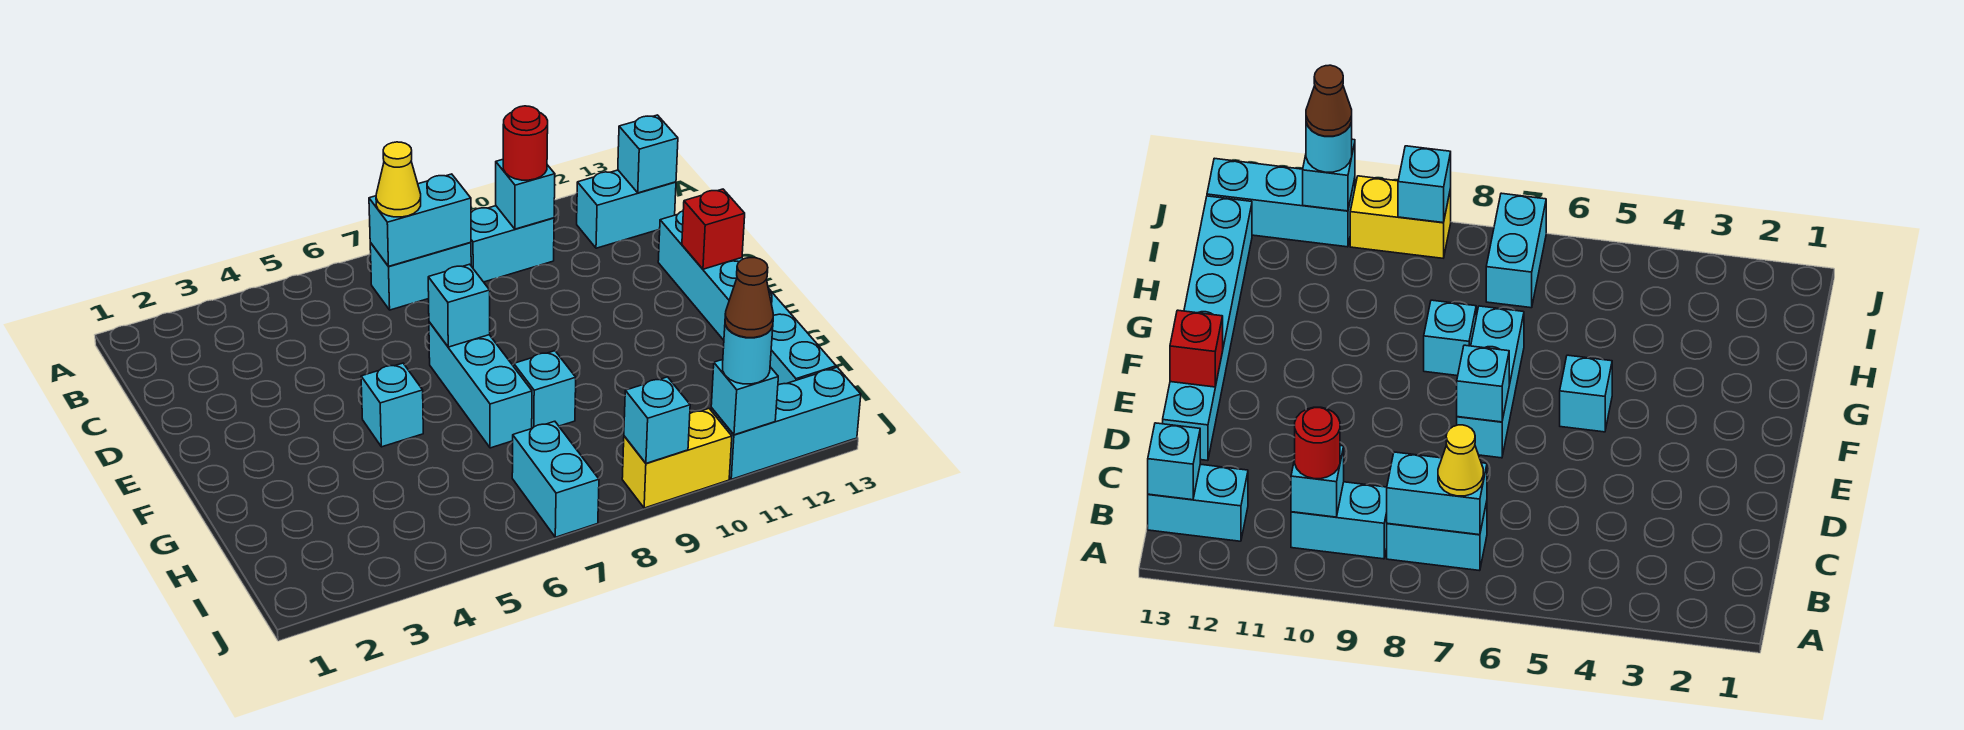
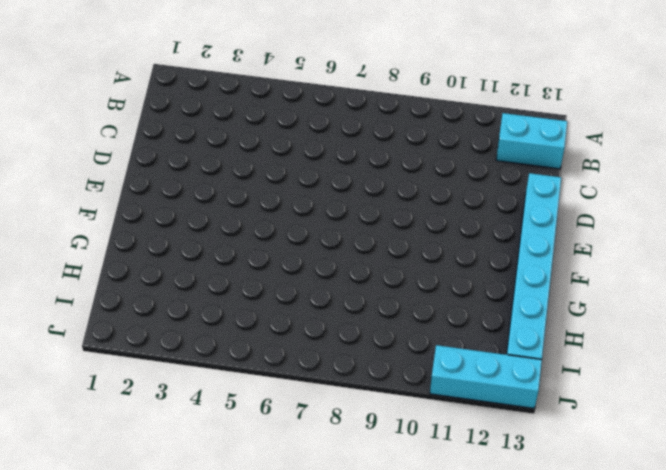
none -> cyan 1x2 brick [370,242,471,310]
none -> cyan 1x2 brick [471,206,554,282]
none -> cyan 1x3 brick [429,322,532,448]

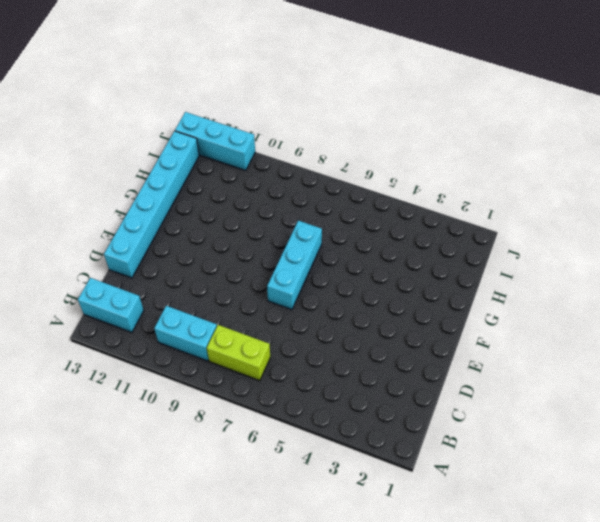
lime 1x2 brick [207,325,270,381] -> cyan 1x2 brick [370,242,471,310]
none -> cyan 1x1 brick [361,363,423,447]
none -> cyan 1x1 brick [514,351,576,428]
none -> cyan 1x2 brick [512,421,599,537]

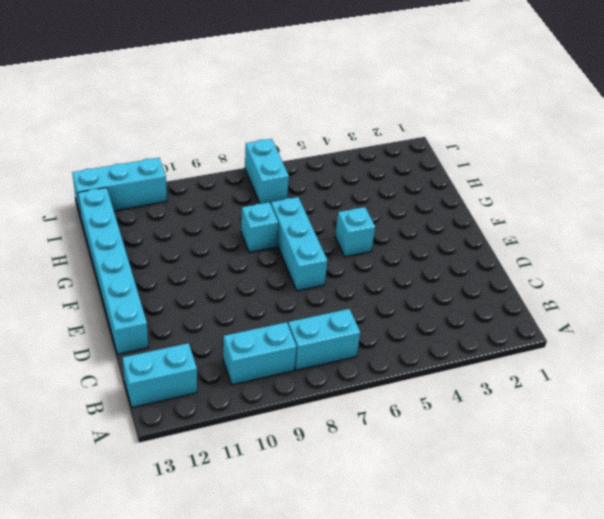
none -> yellow 1x2 brick [622,409,732,508]
none -> cyan 1x2 brick [369,174,471,266]
none -> cyan 1x1 brick [496,160,555,229]

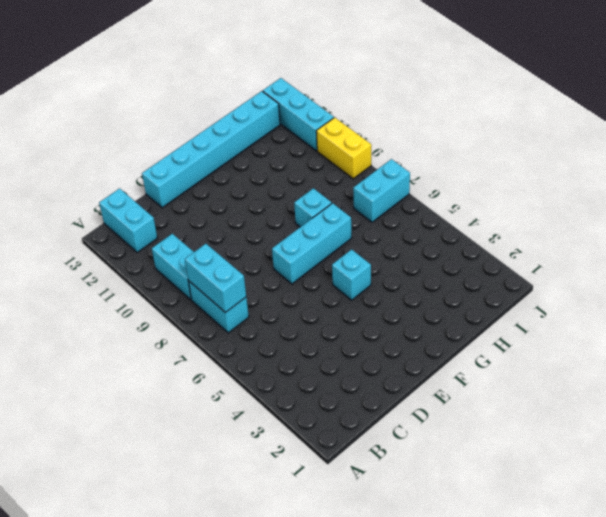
none -> cyan 1x1 brick [496,160,555,229]
none -> cyan 1x1 brick [618,115,678,193]
none -> cyan 1x1 brick [428,264,490,347]

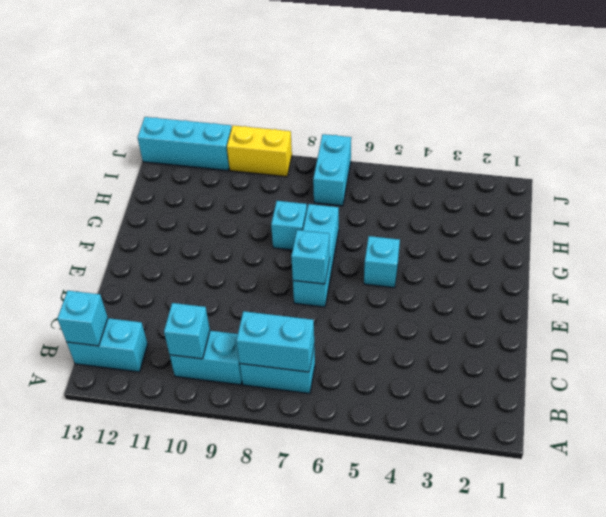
none -> cyan 1x6 brick [658,211,836,385]
none -> red 1x1 brick [682,189,745,269]
none -> cyan 1x1 brick [624,377,690,463]

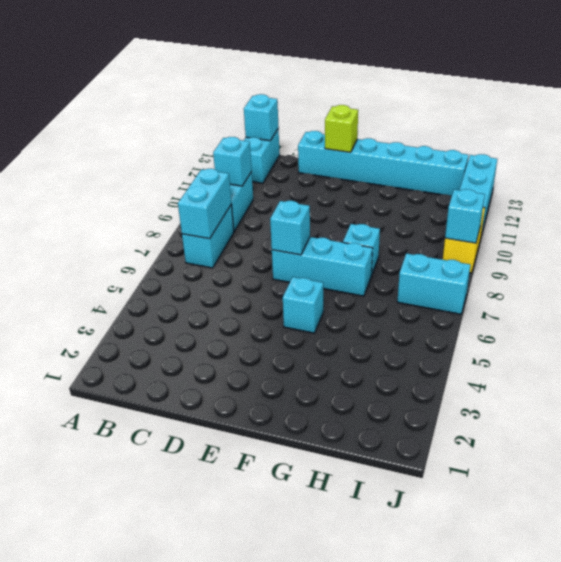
lime 1x1 brick [325,105,358,152] -> red 1x1 brick [682,189,745,269]
none -> cyan 1x1 brick [711,360,778,435]
none -> yellow 1x1 cone [376,142,421,217]
none -> red 1x1 round brick [503,106,548,180]

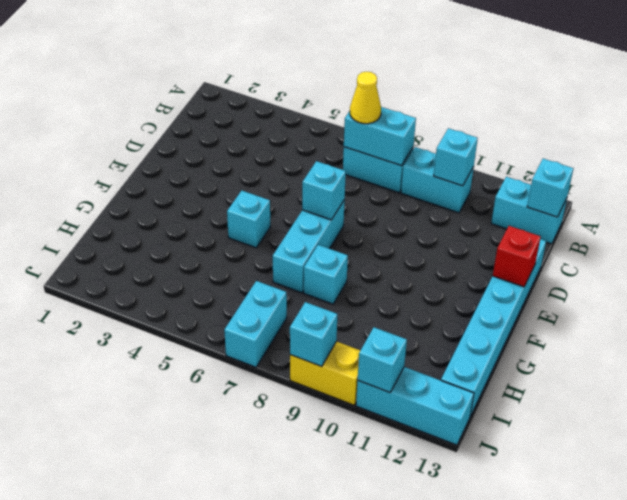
none -> red 1x1 round brick [503,106,548,180]
none -> cyan 1x1 round brick [723,325,773,384]
none -> brown 1x1 cone [725,258,773,338]

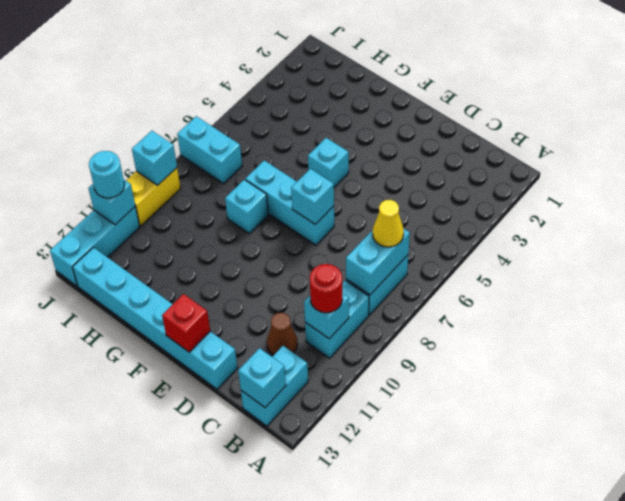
brown 1x1 cone [267,313,298,355] -> brown 1x1 cone moved to [725,258,773,338]

